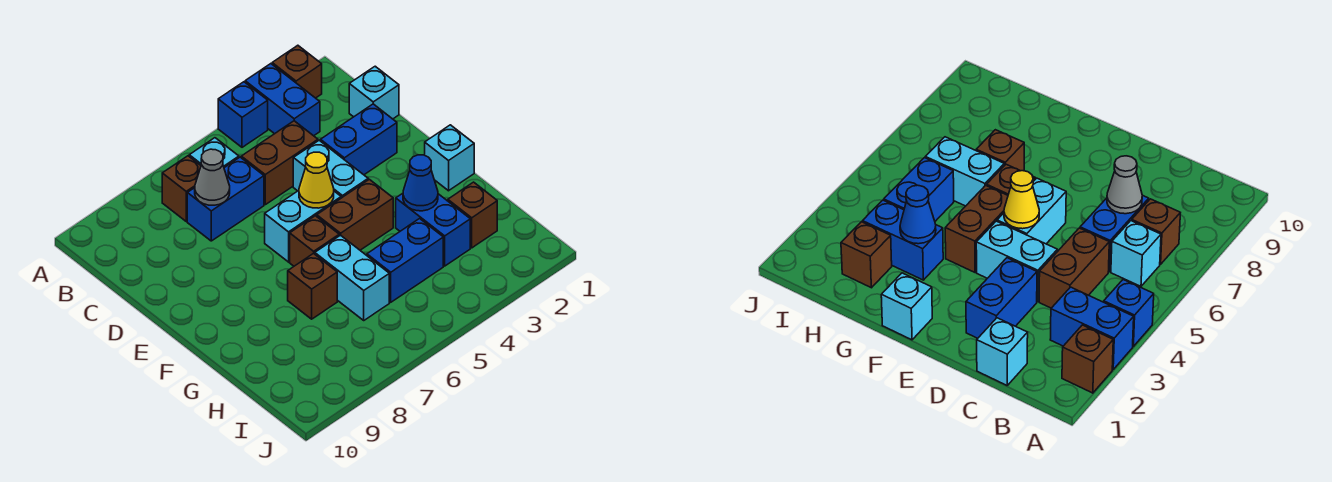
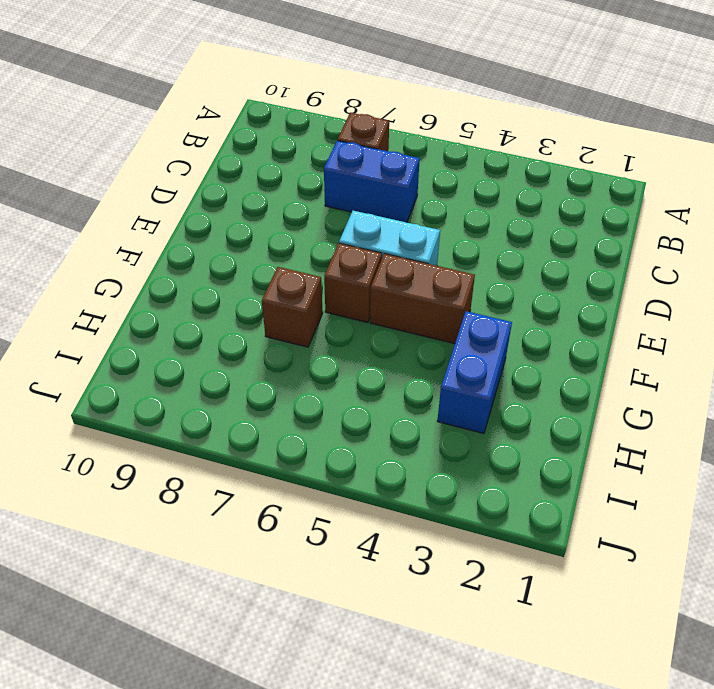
none -> brown 1x1 brick [272,45,322,98]
none -> blue 1x2 brick [245,64,320,136]
none -> blue 1x1 brick [218,82,268,147]

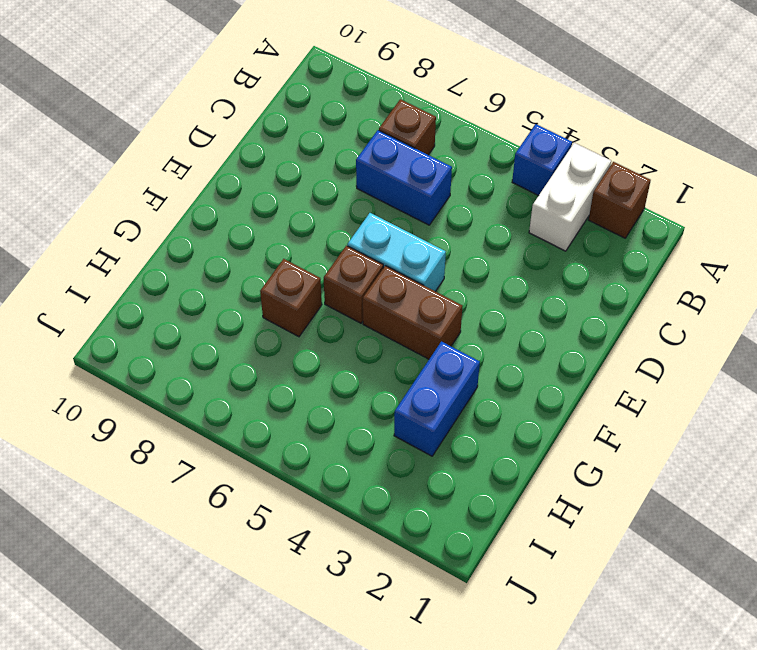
white 1x2 brick [529,143,611,251] -> blue 1x2 brick [245,64,320,136]
none -> cyan 1x1 brick [189,138,239,168]
none -> cyan 1x1 brick [349,66,399,119]
none -> brown 1x2 brick [241,121,318,205]

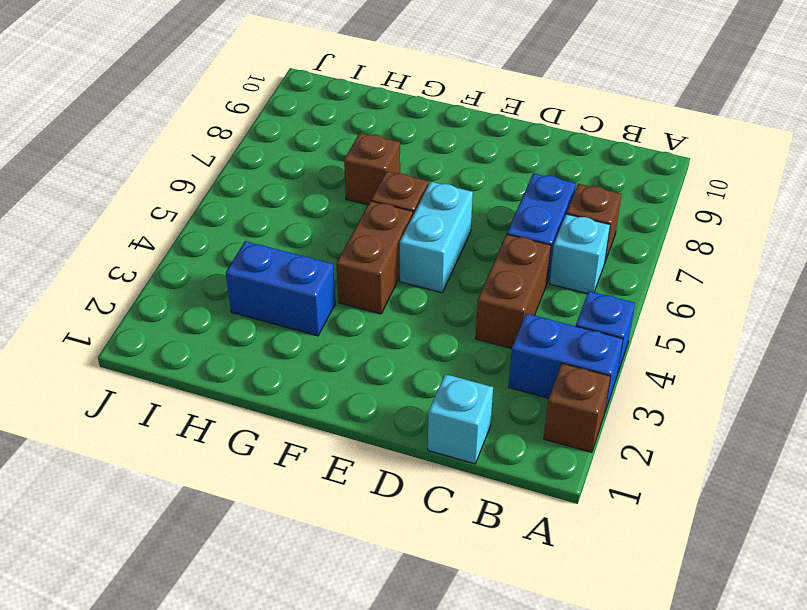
none -> blue 1x2 brick [320,104,397,175]
none -> cyan 1x2 brick [293,140,368,198]
none -> cyan 1x1 brick [425,125,474,191]

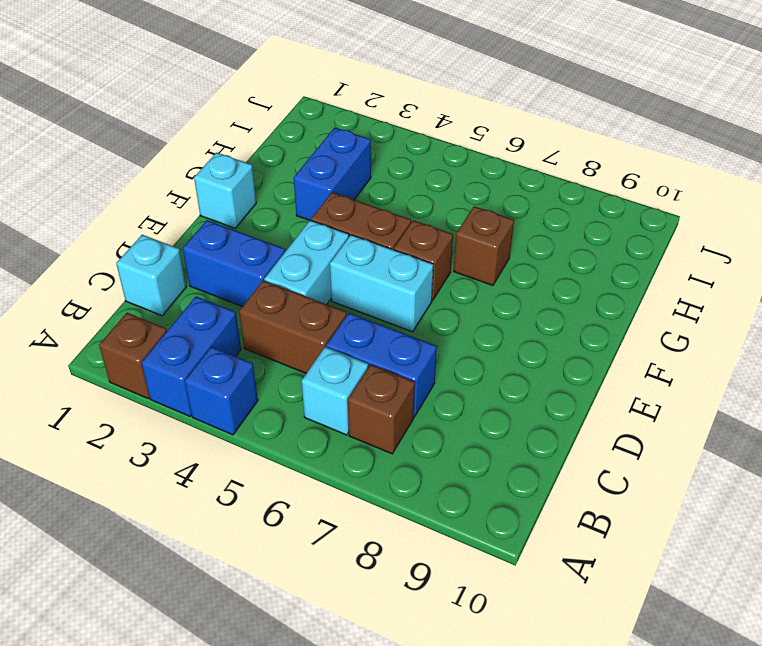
none -> cyan 1x2 brick [315,235,389,320]
none -> brown 1x1 brick [448,182,497,248]
none -> blue 1x2 brick [367,219,443,302]

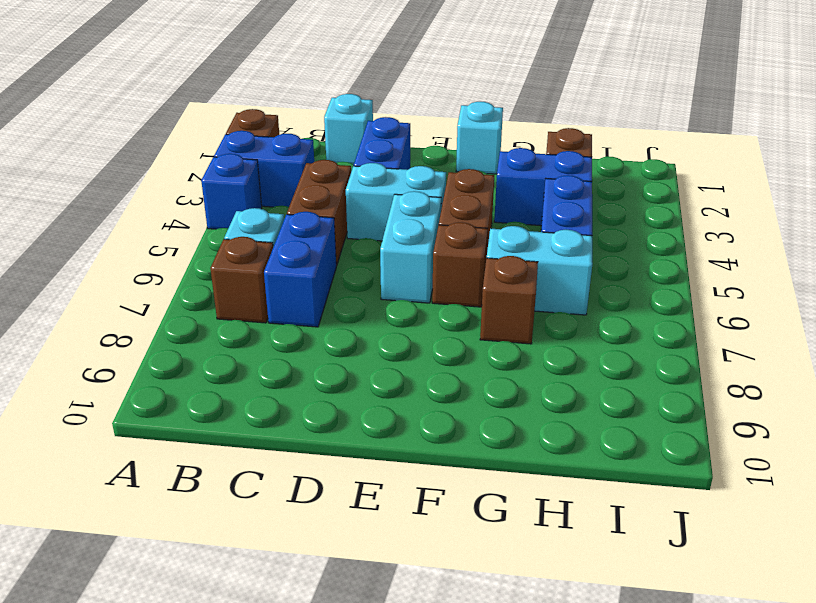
none -> grey 1x1 cone [195,149,230,205]
none -> yellow 1x1 cone [299,152,334,208]
none -> blue 1x1 cone [403,155,438,211]

